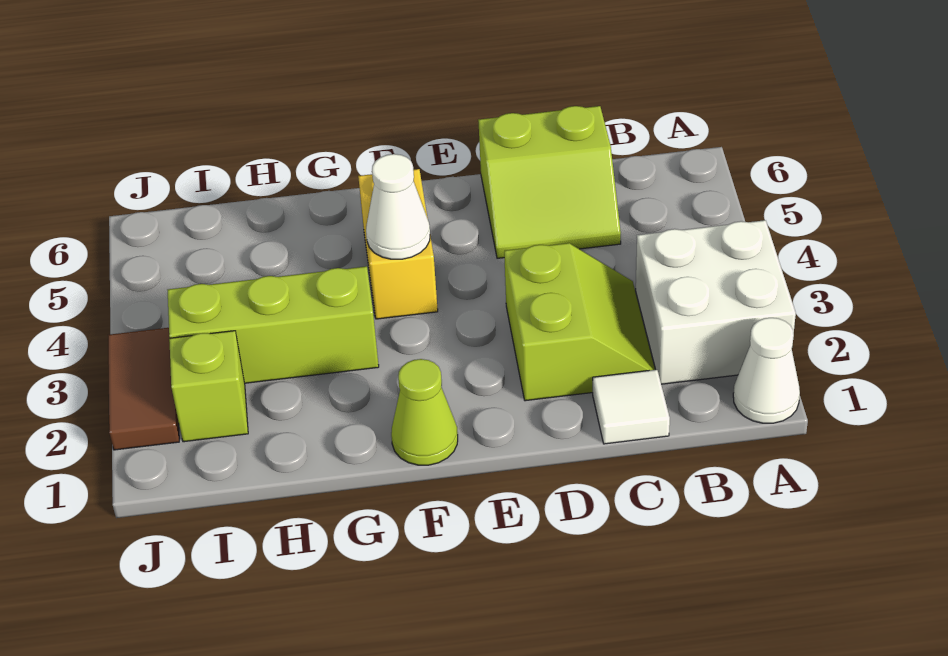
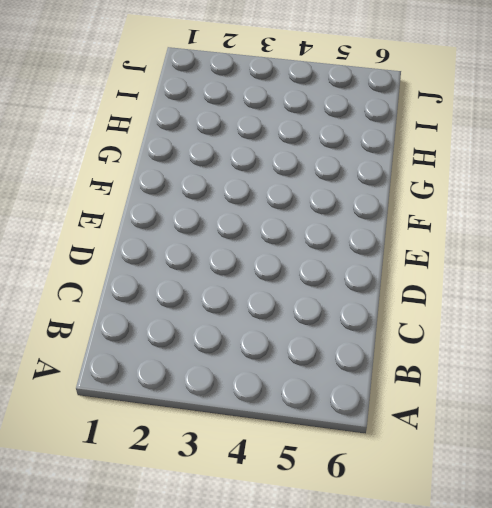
none -> white 1x1 cone [733,318,800,423]
none -> white 2x2 brick [636,220,796,384]

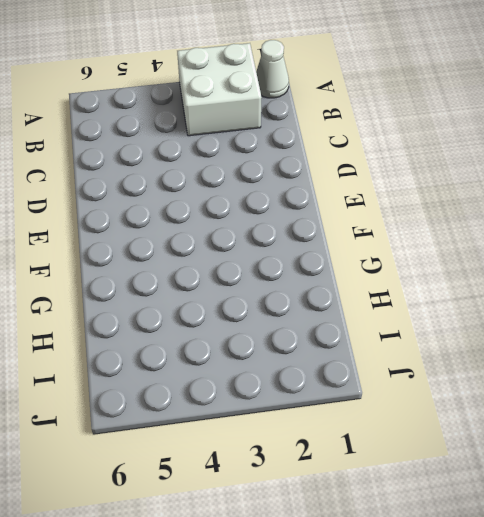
none -> white 1x1 tile [593,370,670,444]
none -> lime 2x2 slope [504,243,655,401]

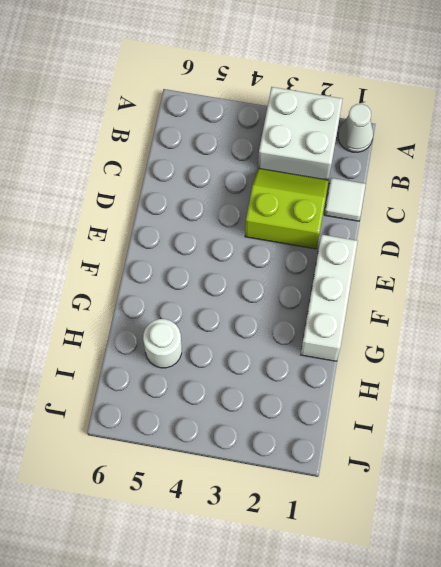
white 1x3 brick [301,235,358,361] -> lime 1x1 cone [391,359,458,465]
white 1x1 round brick [143,319,182,368] -> none
none -> lime 2x2 slope [478,106,621,258]
none -> yellow 1x2 brick [358,169,438,319]

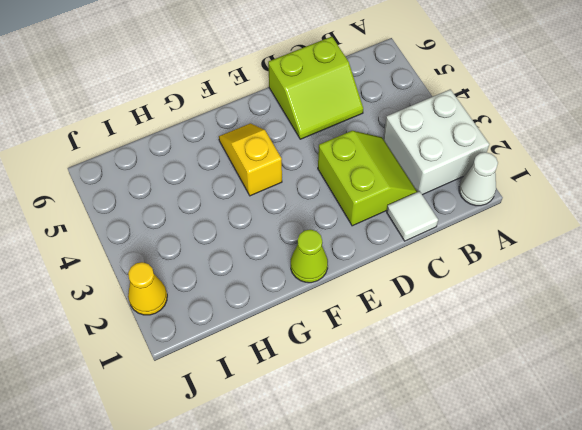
yellow 1x2 slope [219,123,282,196] -> yellow 1x2 brick [358,169,438,319]
yellow 1x1 cone [128,262,167,315] -> brown 1x2 tile [108,328,179,450]
none -> lime 1x3 brick [168,266,379,383]
none -> lime 1x1 brick [169,331,248,442]

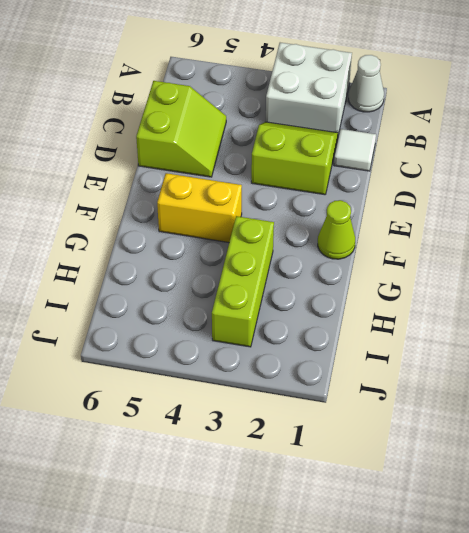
none -> lime 1x1 brick [169,331,248,442]
none -> brown 1x2 tile [108,328,179,450]

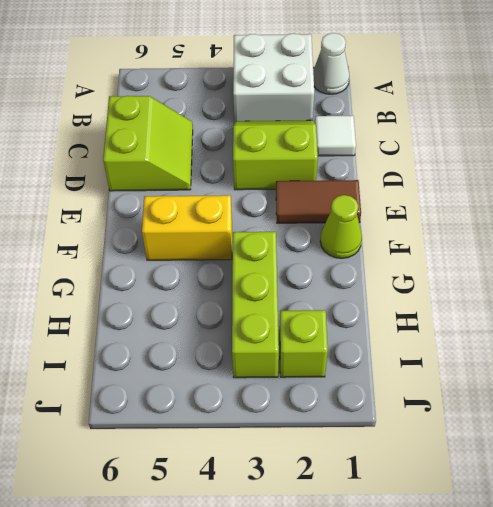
brown 1x2 tile [276,180,361,223] -> brown 1x2 tile moved to [108,328,179,450]
none -> white 1x1 cone [366,154,430,259]

